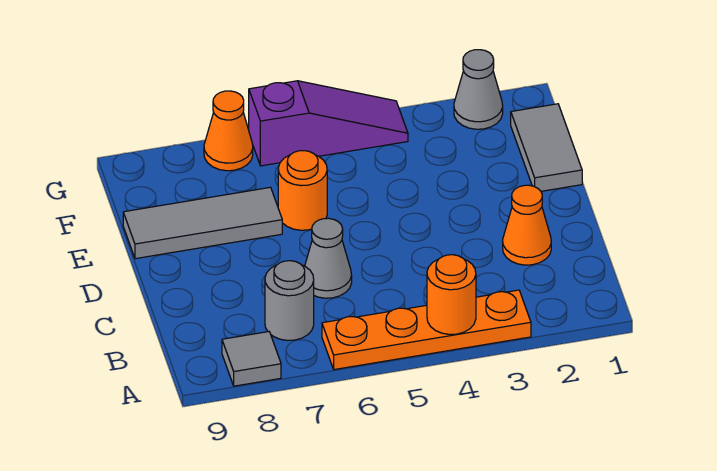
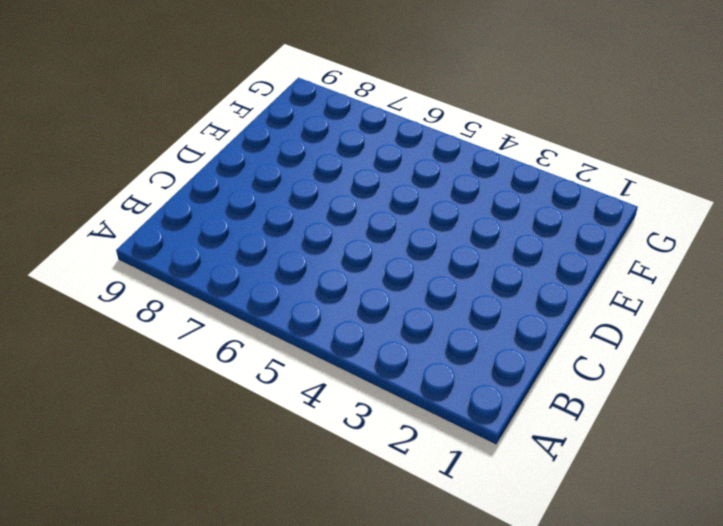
none -> orange 1x4 plate [322,290,531,370]
none -> grey 1x1 tile [222,332,281,386]
none -> grey 1x1 round brick [265,261,314,340]

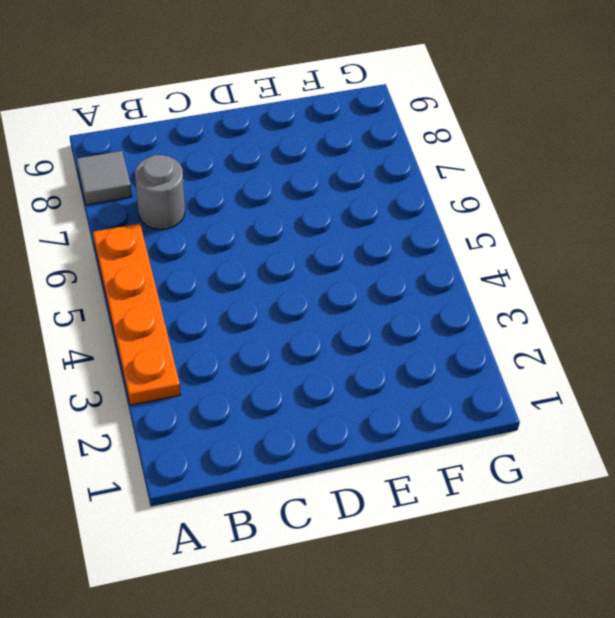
none -> orange 1x1 cone [503,185,551,265]
none -> grey 1x1 cone [305,218,352,298]
none -> grey 1x2 tile [511,104,582,191]

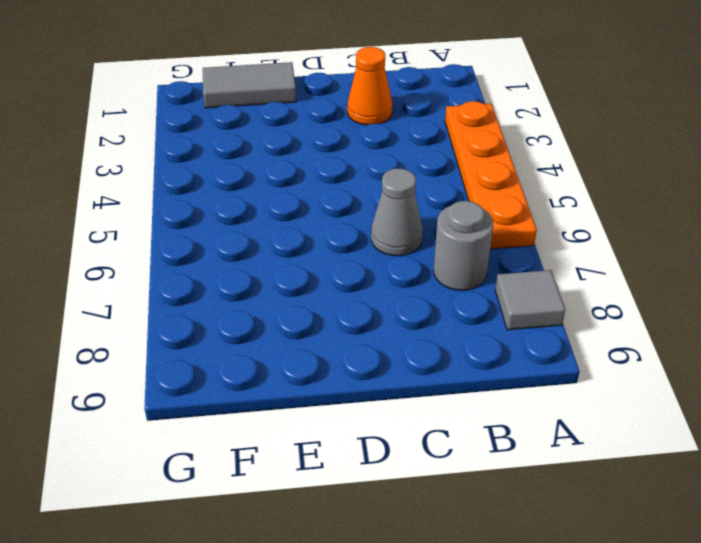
none -> orange 1x1 round brick [278,151,327,230]
none -> grey 1x3 tile [123,187,282,259]
none -> grey 1x1 cone [454,50,503,129]

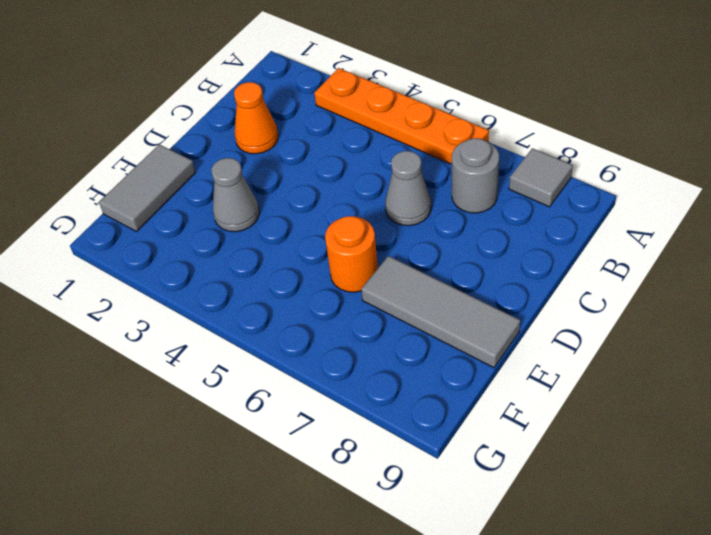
grey 1x1 cone [211,158,259,232] -> grey 1x1 cone moved to [454,50,503,129]
none -> purple 1x3 slope [249,81,408,166]
none -> orange 1x1 cone [204,91,253,171]
none -> orange 1x1 round brick [427,255,476,335]

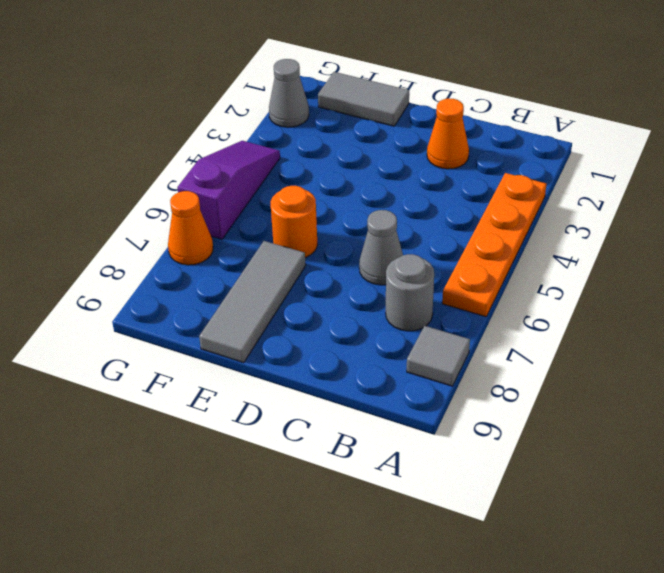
none -> orange 1x1 round brick [427,255,476,335]

